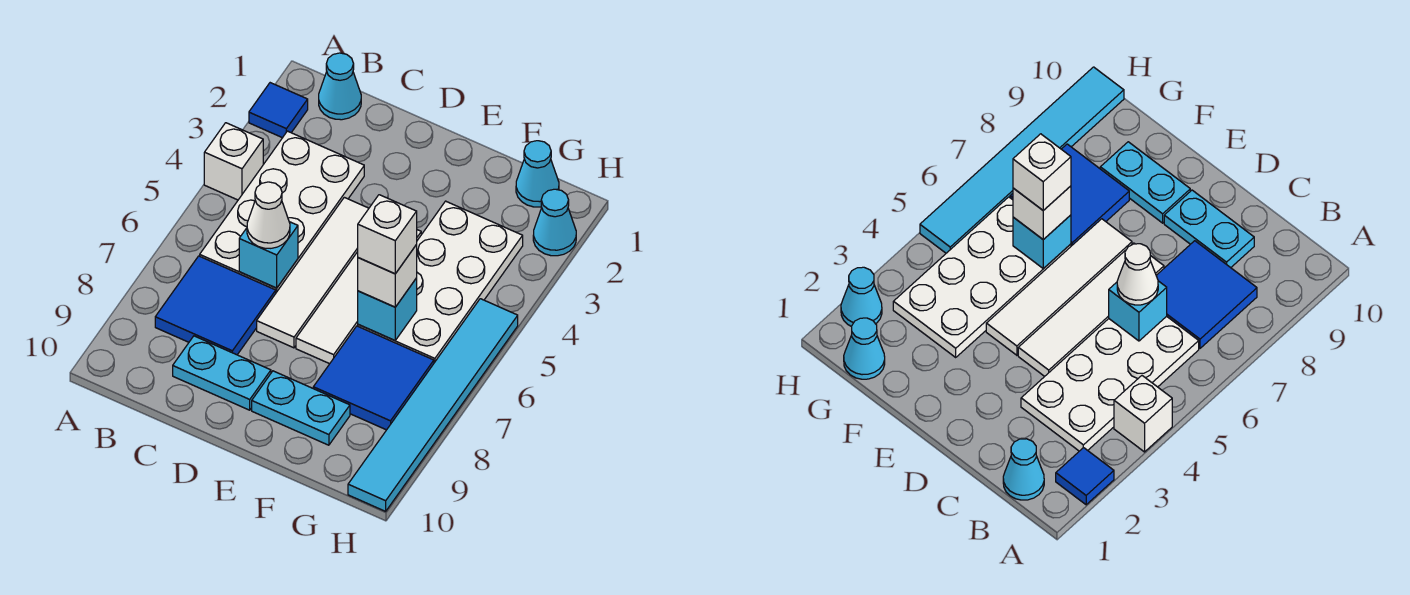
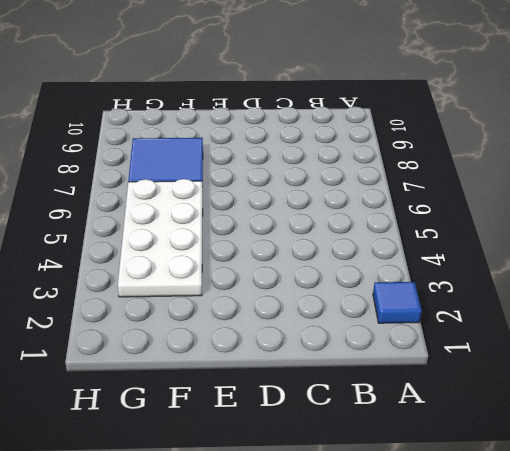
none -> white 1x1 brick [204,123,263,200]
none -> cyan 1x1 cone [319,53,361,120]
none -> white 2x4 plate [200,131,364,292]

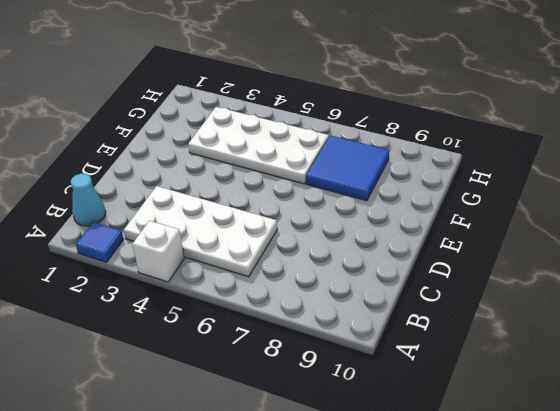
none -> blue 2x2 tile [155,256,276,355]
none -> cyan 1x2 plate [173,336,271,410]
none -> white 1x4 tile [257,197,369,348]

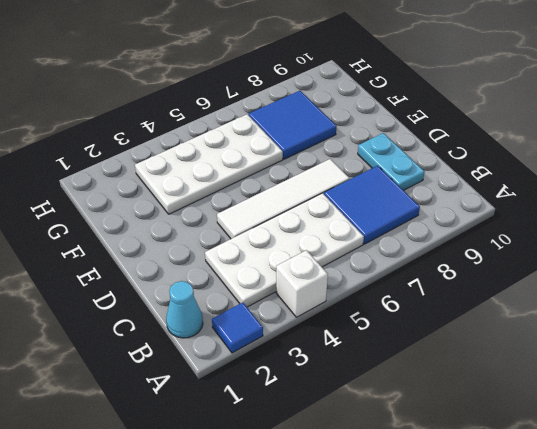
none -> white 1x4 tile [296,230,421,364]
none -> cyan 1x2 plate [252,371,350,445]
none -> cyan 1x1 cone [516,141,559,207]

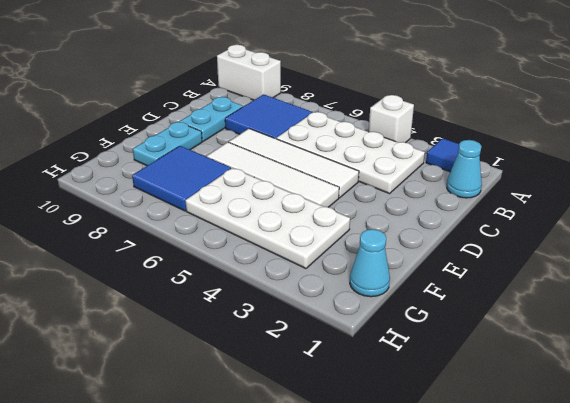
white 1x2 brick [217,45,281,100] -> none
none -> cyan 1x1 cone [533,189,576,256]
none -> cyan 1x6 tile [348,299,518,511]
none -> cyan 1x1 brick [239,222,298,288]

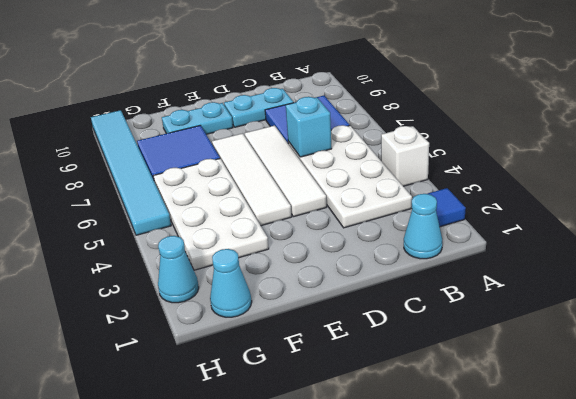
none -> cyan 1x1 brick [358,278,417,340]
none -> white 1x1 cone [247,182,290,248]
none -> white 1x1 brick [358,245,417,307]

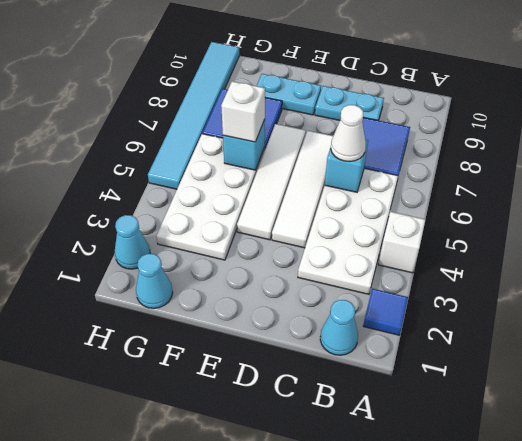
none -> white 1x1 brick [358,195,417,274]

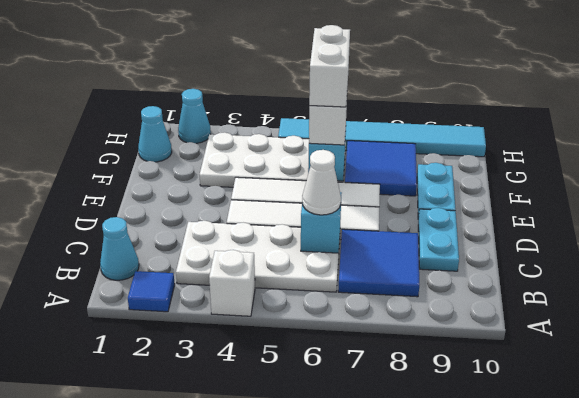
white 1x2 brick [309,25,350,107] -> white 1x1 brick [358,195,417,274]

